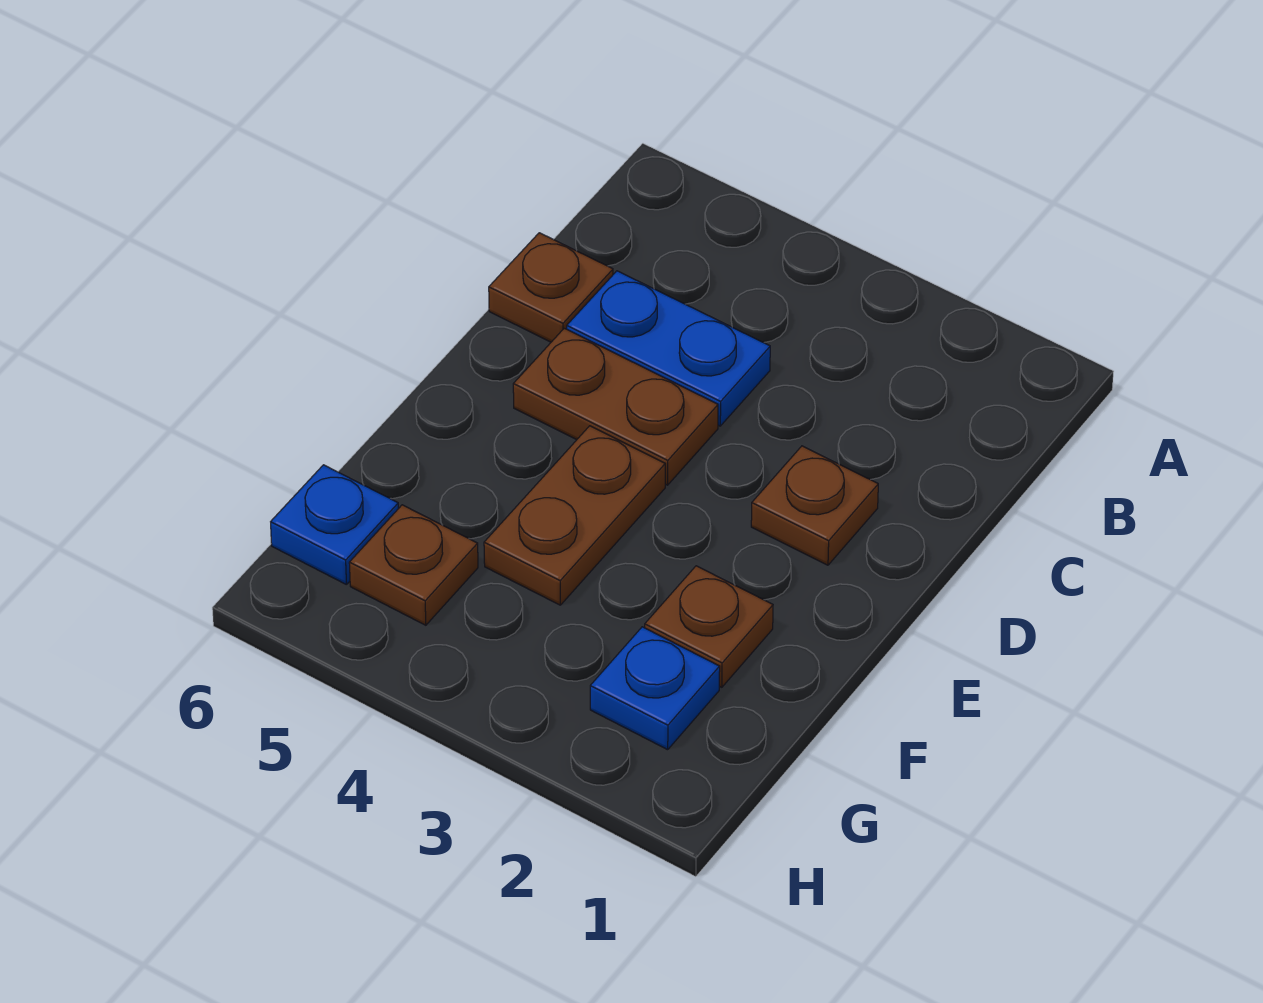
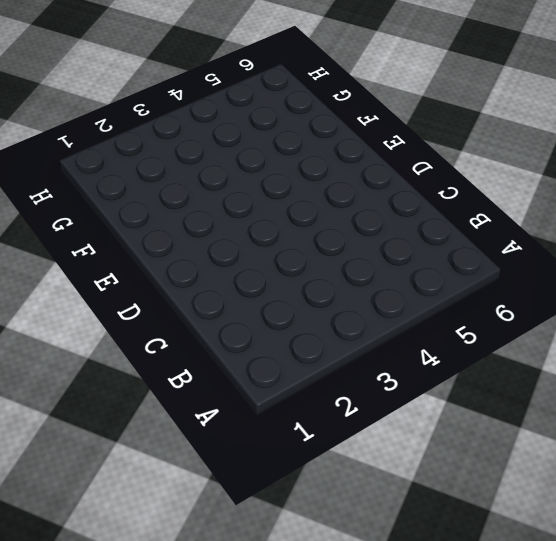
none -> blue 1x2 plate [567,271,770,426]
none -> brown 1x1 plate [489,233,613,342]

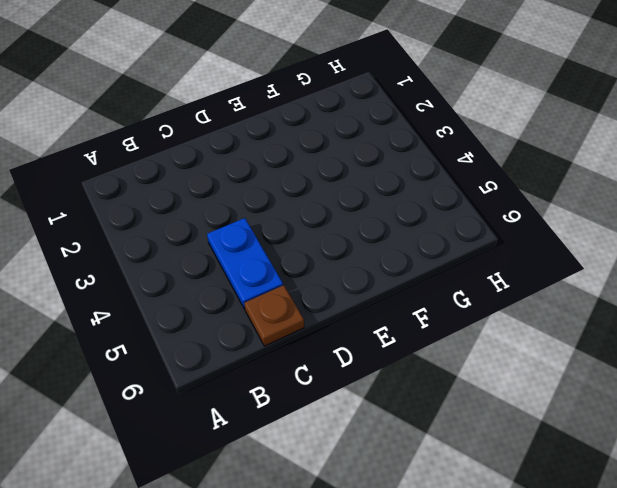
none -> brown 1x1 plate [751,446,878,565]
none -> brown 1x2 plate [513,328,718,485]

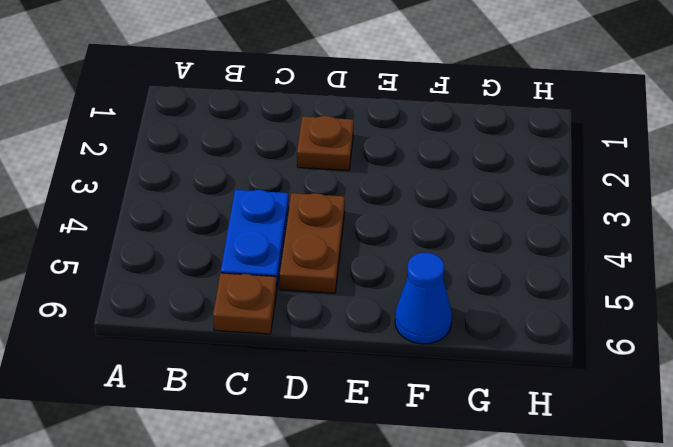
blue 1x1 cone [395,253,452,344] -> none
none -> brown 1x2 plate [484,426,665,605]
none -> brown 1x1 plate [645,566,773,687]

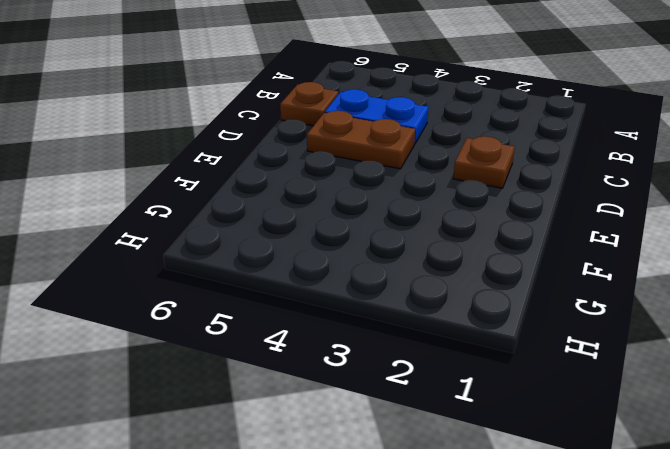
none -> brown 1x2 plate [484,426,665,605]
none -> brown 1x1 plate [645,566,773,687]

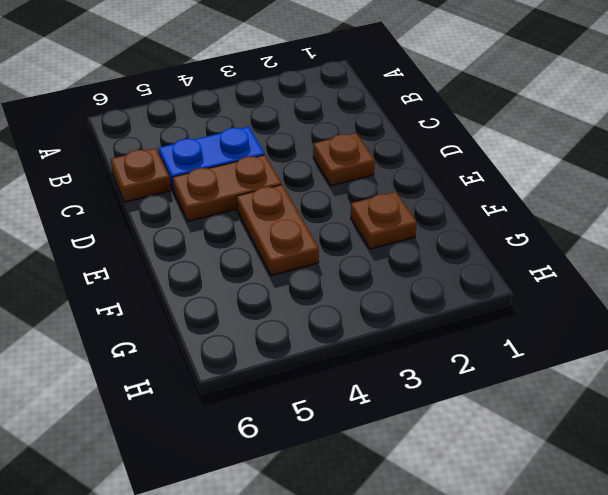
none -> blue 1x1 plate [590,627,720,750]
none -> brown 1x1 plate [349,505,478,625]

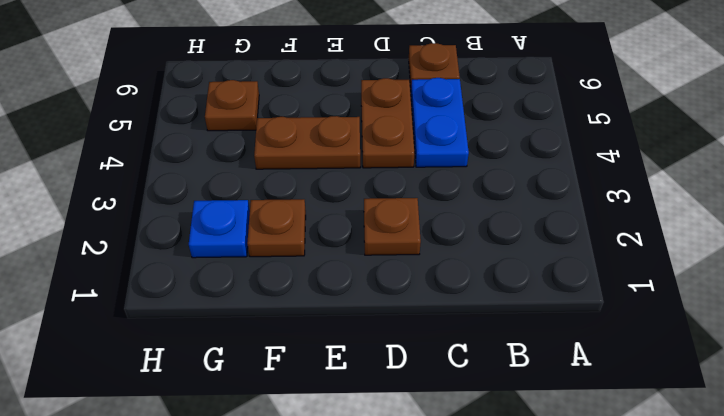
none -> blue 1x1 plate [271,465,398,585]

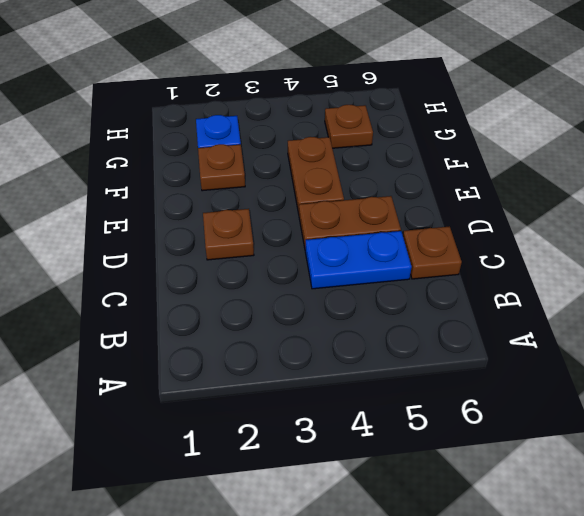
none -> blue 1x1 plate [271,465,398,585]

